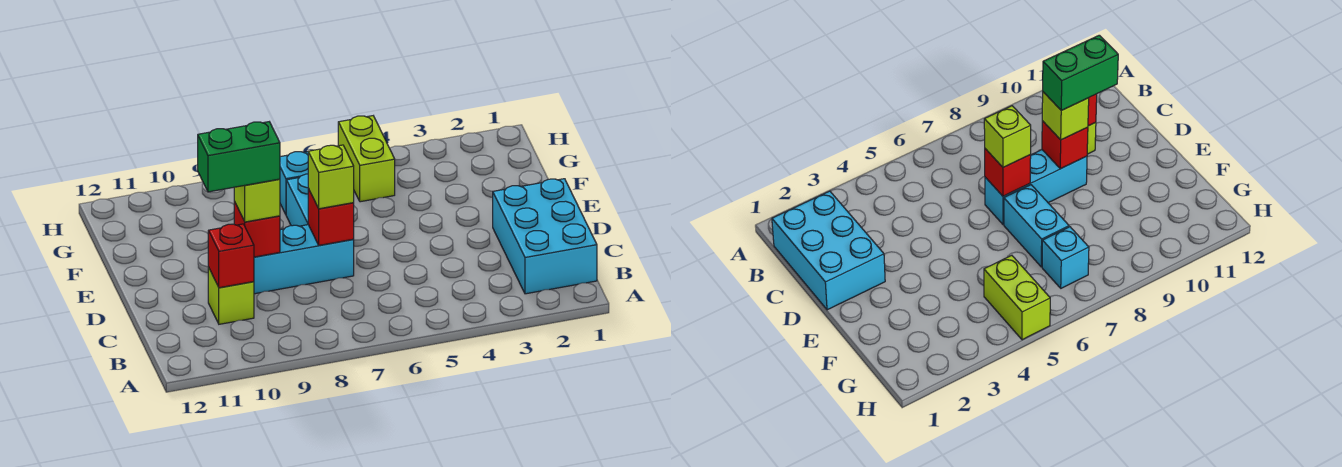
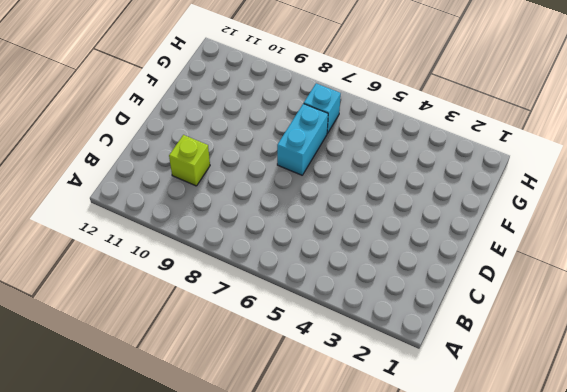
none -> cyan 2x3 brick [493,179,597,294]
none -> cyan 1x3 brick [254,225,354,294]
none -> lime 1x2 brick [338,116,395,202]

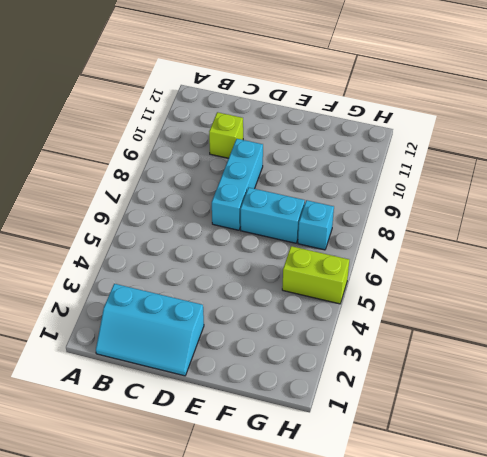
cyan 2x3 slope [96,284,204,376] -> cyan 2x3 brick [493,179,597,294]
none -> red 1x1 brick [208,224,254,288]
none -> red 1x1 brick [308,189,354,245]
none -> red 1x1 brick [234,202,280,257]

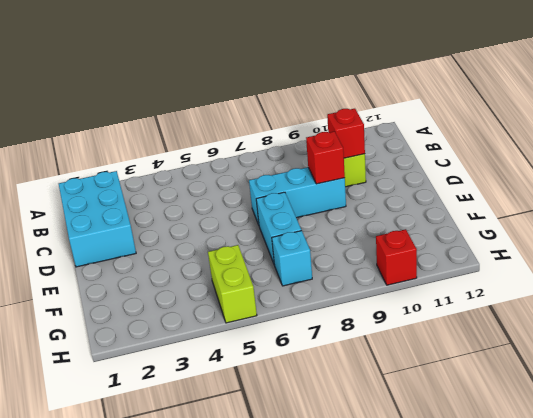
red 1x1 brick [376,229,417,285] -> red 1x1 brick moved to [308,189,354,245]
none -> lime 1x1 brick [308,145,354,209]
none -> lime 1x1 brick [234,179,280,222]
none -> green 1x2 brick [198,122,280,192]

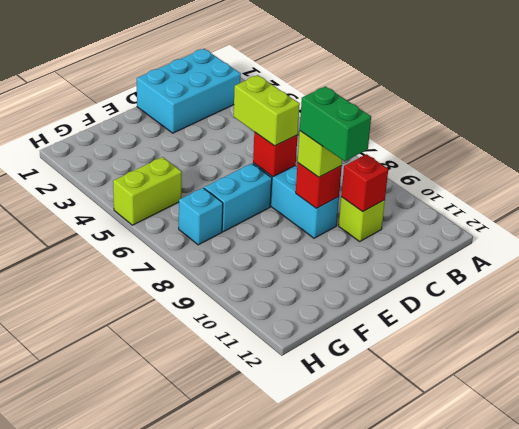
lime 1x2 brick [234,75,300,146] -> lime 1x1 brick [308,145,354,209]

